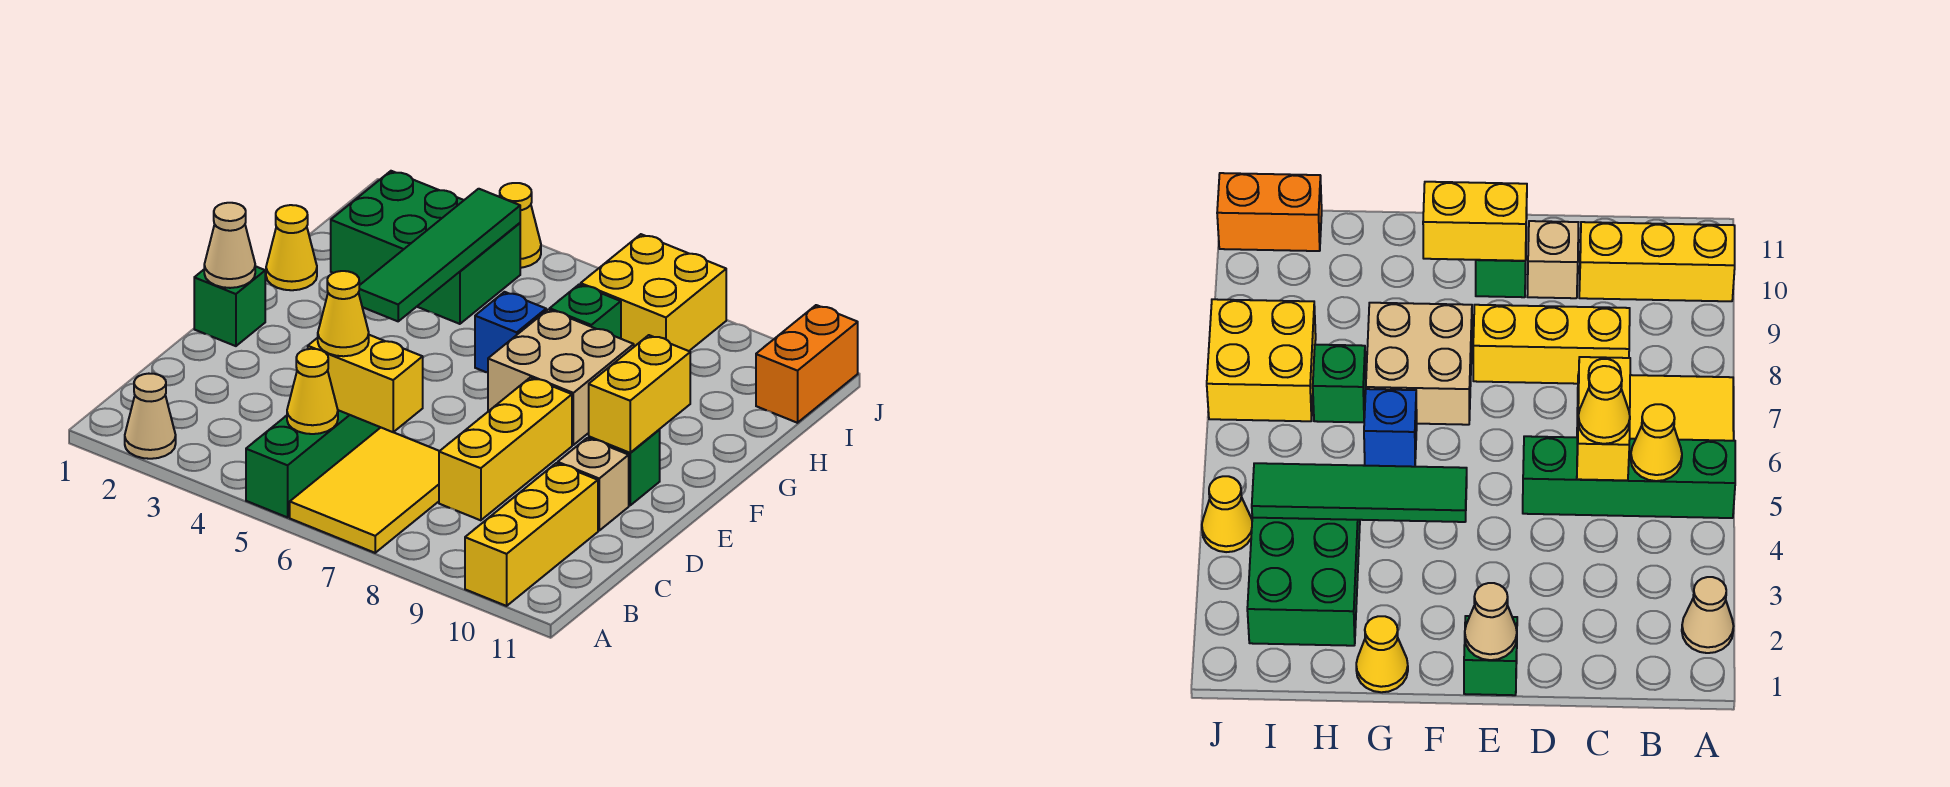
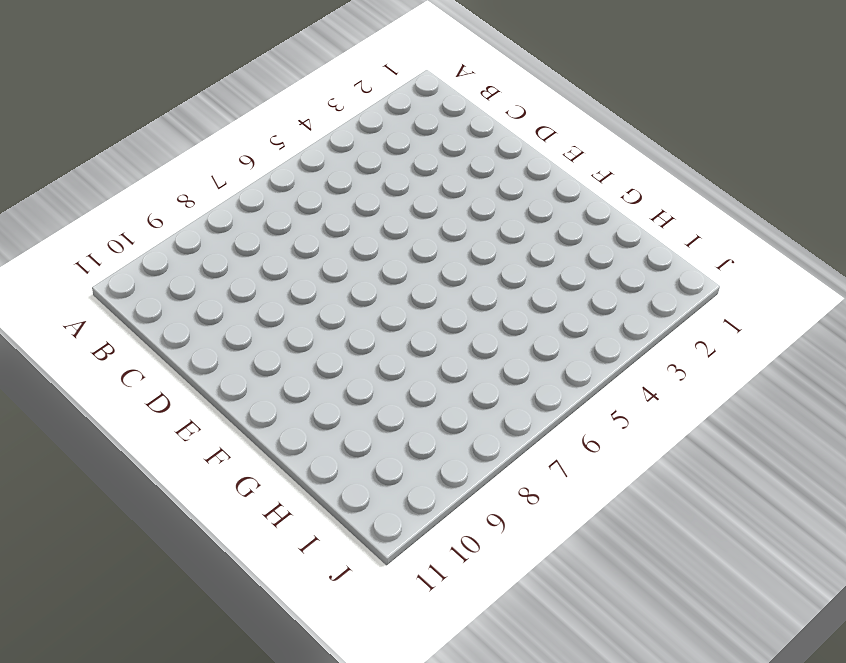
none -> tan 1x1 cone [125,374,176,459]
none -> green 1x4 brick [246,410,381,517]
none -> yellow 2x3 tile [290,428,439,553]

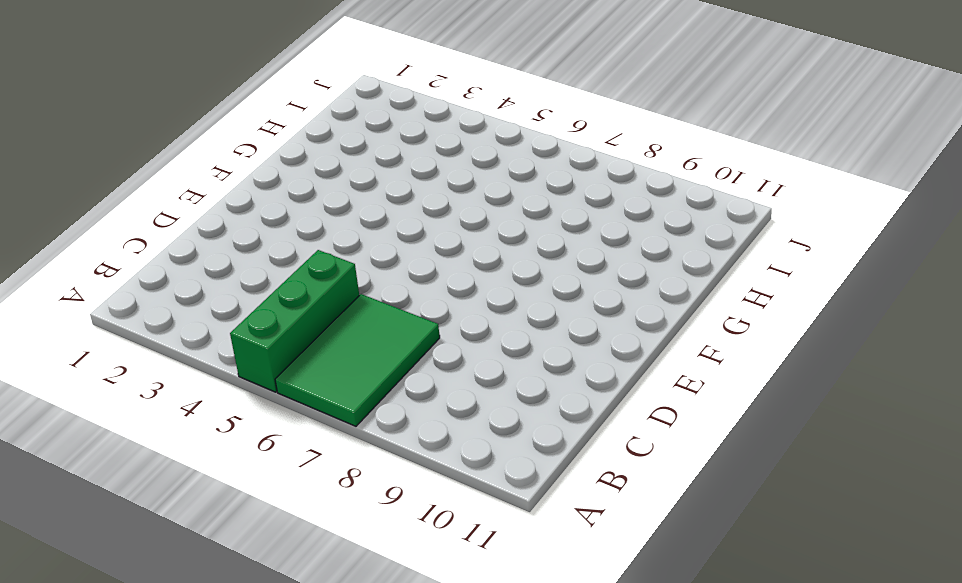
green 1x3 brick [230,250,359,392] -> green 1x4 brick [246,410,381,517]
green 2x3 tile [275,294,440,426] -> yellow 2x3 tile [290,428,439,553]
none -> tan 1x1 cone [125,374,176,459]
none -> yellow 1x3 brick [465,463,598,606]
none -> yellow 1x3 brick [439,377,572,520]

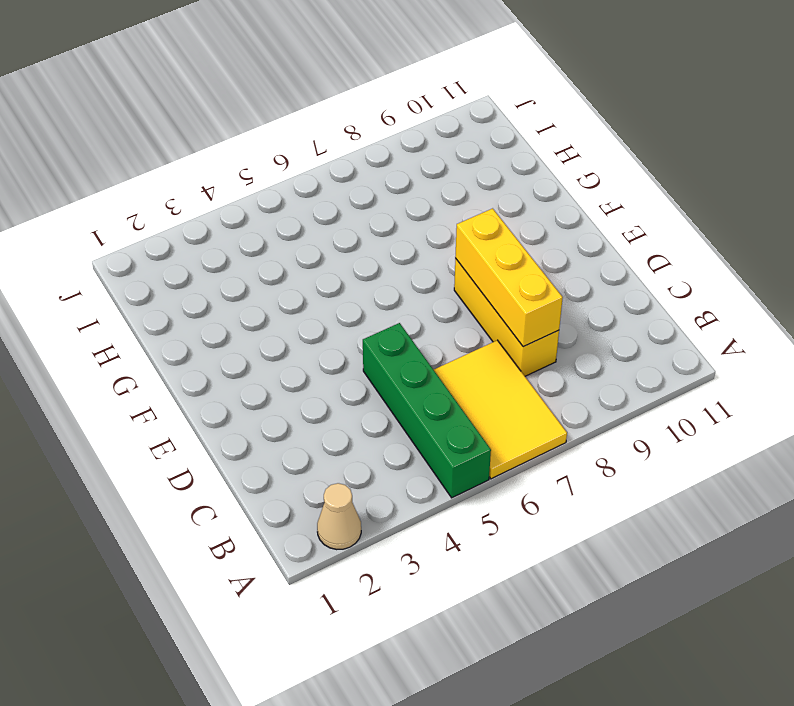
yellow 1x3 brick [455,208,563,347] -> yellow 1x3 brick moved to [465,463,598,606]
none -> tan 1x1 brick [558,438,629,530]
none -> green 1x1 brick [194,266,265,346]
none -> green 1x1 brick [589,430,660,505]

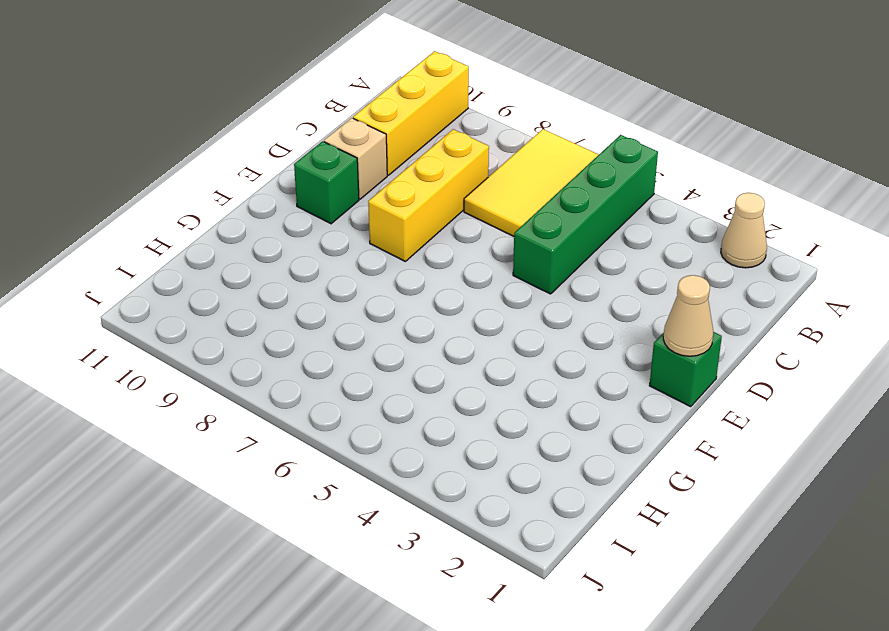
none -> tan 2x2 brick [488,310,634,445]
none -> yellow 1x1 cone [266,205,317,290]
none -> blue 1x1 brick [475,292,546,373]

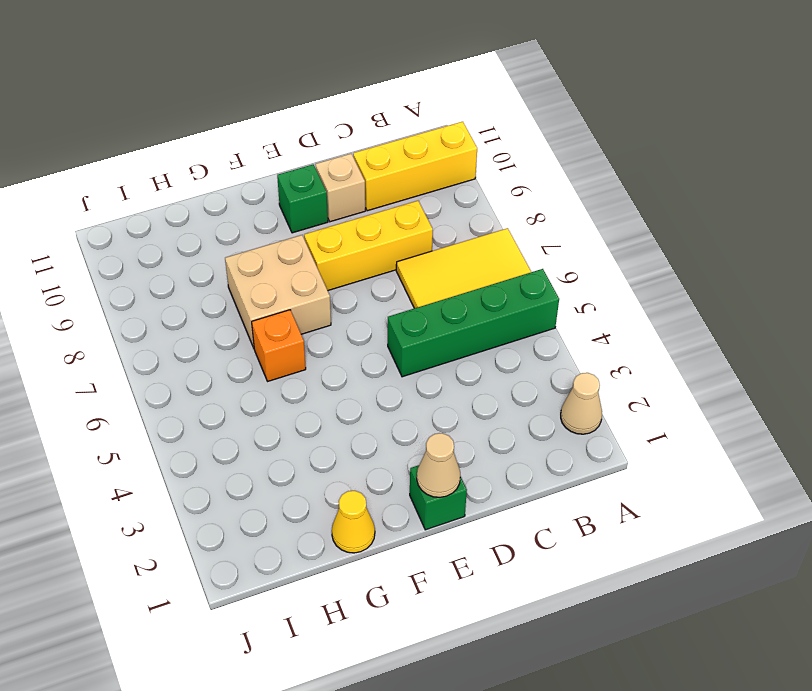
orange 1x1 brick [252,310,306,381] -> blue 1x1 brick [475,292,546,373]
none -> green 2x3 brick [331,171,520,324]
none -> green 1x1 brick [550,284,621,339]
none -> yellow 2x2 brick [581,234,726,351]

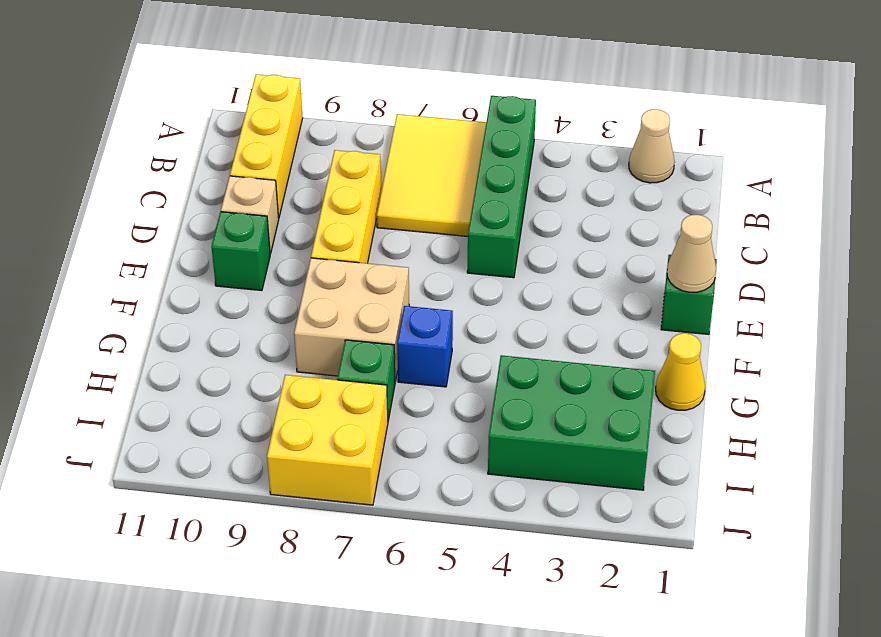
none -> orange 1x2 brick [756,305,858,423]
none -> yellow 1x1 cone [500,183,541,268]
none -> yellow 1x1 cone [287,349,338,434]

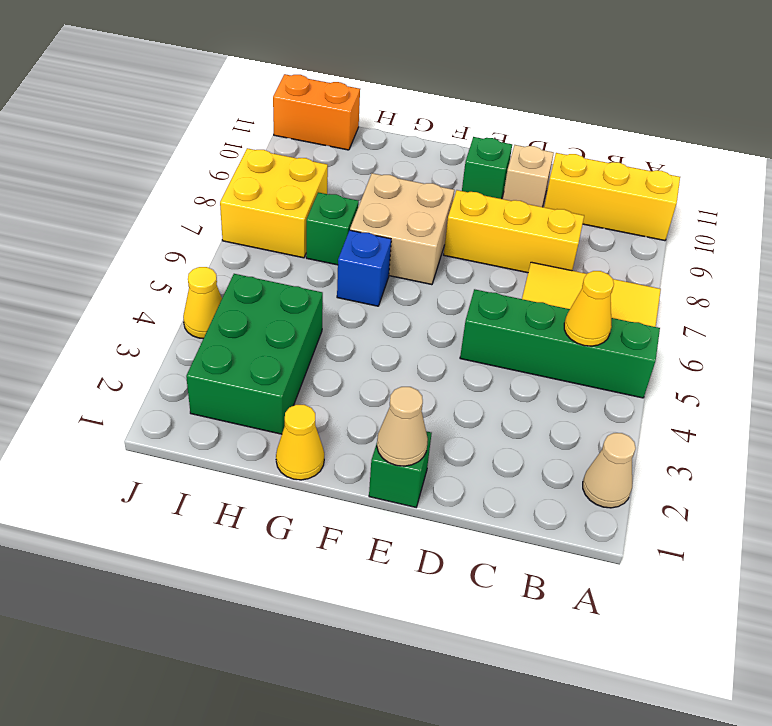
none -> yellow 1x2 brick [308,335,423,432]
none -> yellow 1x2 brick [589,335,690,453]
none -> green 1x4 tile [359,189,520,321]

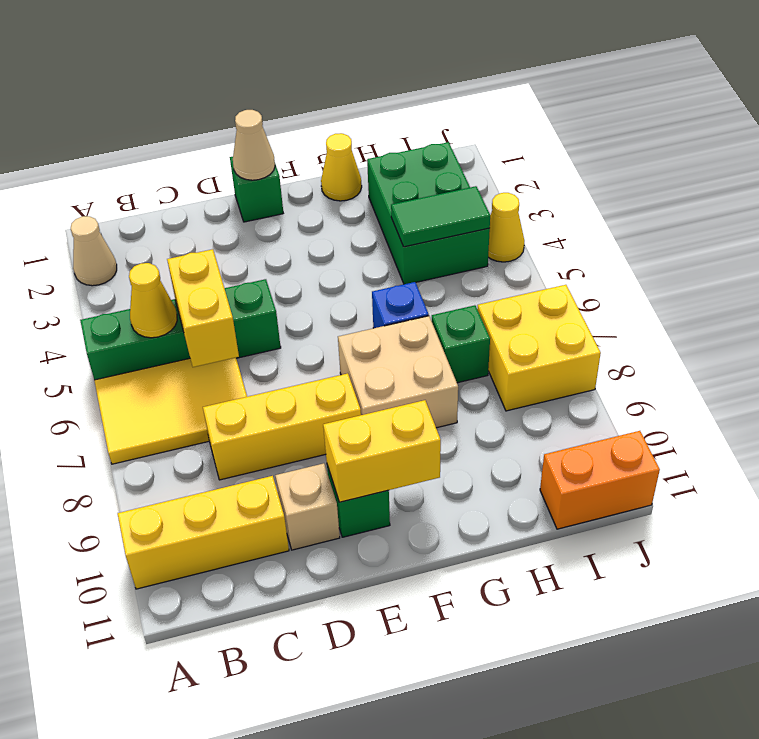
green 1x2 tile [391,186,490,247] -> green 1x4 tile [359,189,520,321]
none -> yellow 1x1 cone [318,271,369,356]

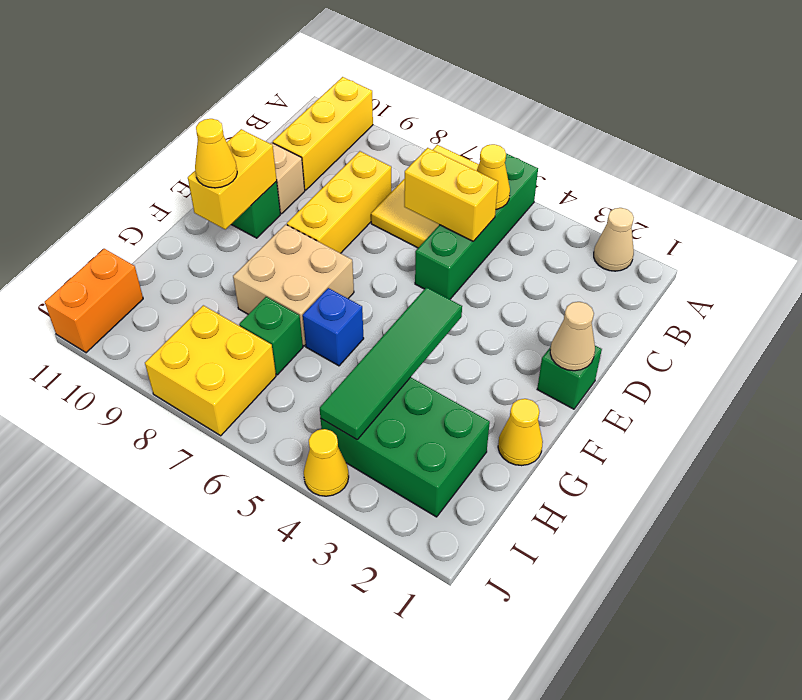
yellow 1x1 cone [195,119,237,188] -> yellow 1x1 cone moved to [318,271,369,356]

